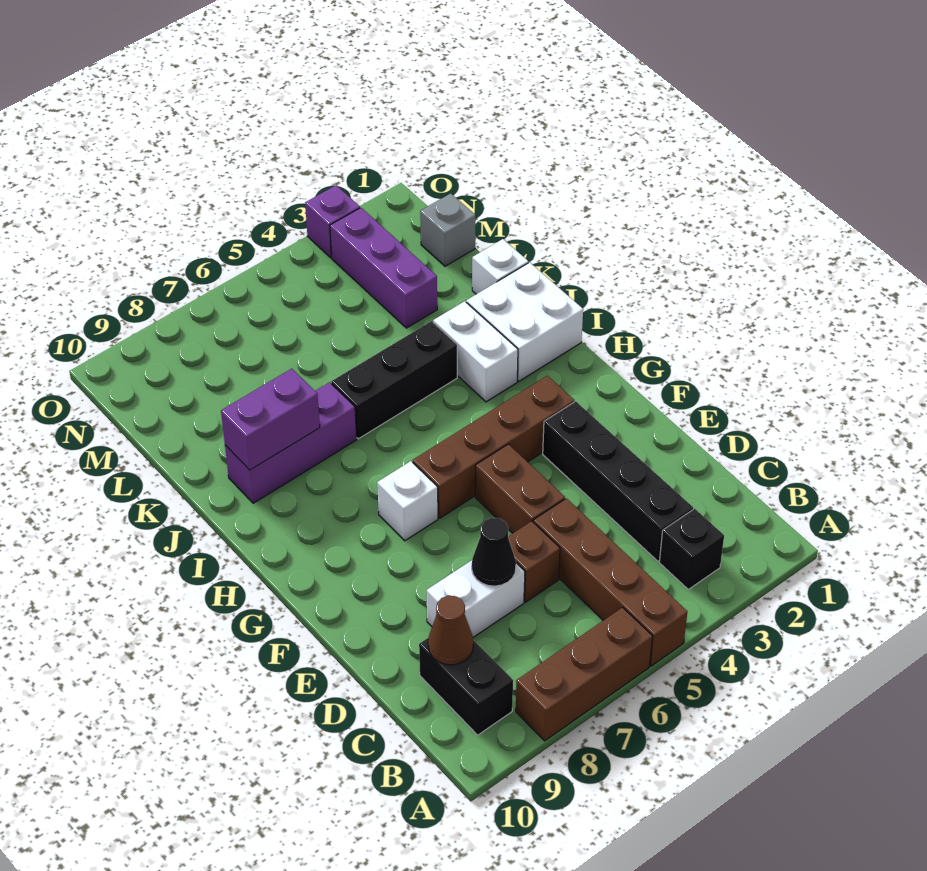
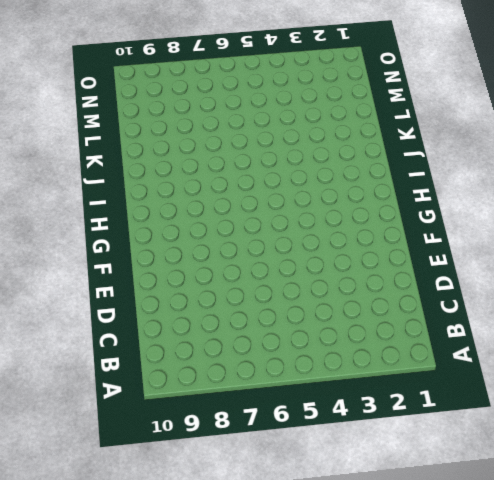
none -> brown 1x4 brick [533,498,687,666]
none -> brown 1x3 brick [516,607,652,741]
none -> black 1x1 brick [659,509,724,589]

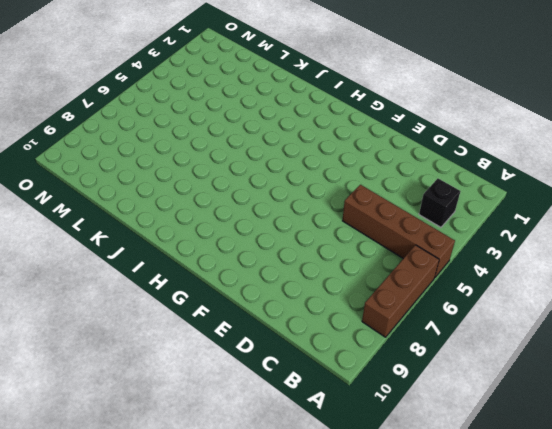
none -> black 1x2 brick [419,638,513,735]
none -> black 1x4 brick [543,401,693,561]
none -> brown 1x1 brick [508,521,560,602]

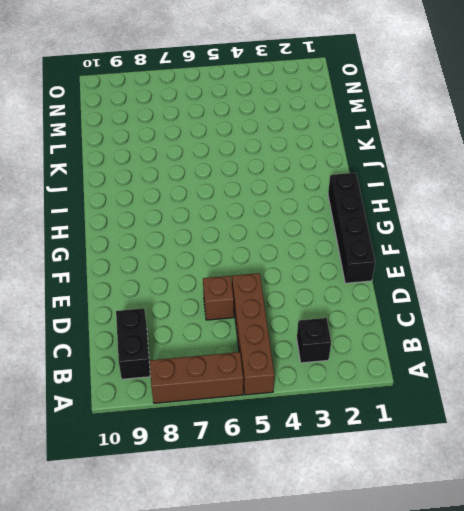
black 1x4 brick [328,173,375,283] -> black 1x4 brick moved to [543,401,693,561]
none -> white 1x2 brick [427,560,525,637]
none -> brown 1x2 brick [475,444,565,533]
none -> brown 1x4 brick [413,376,574,518]

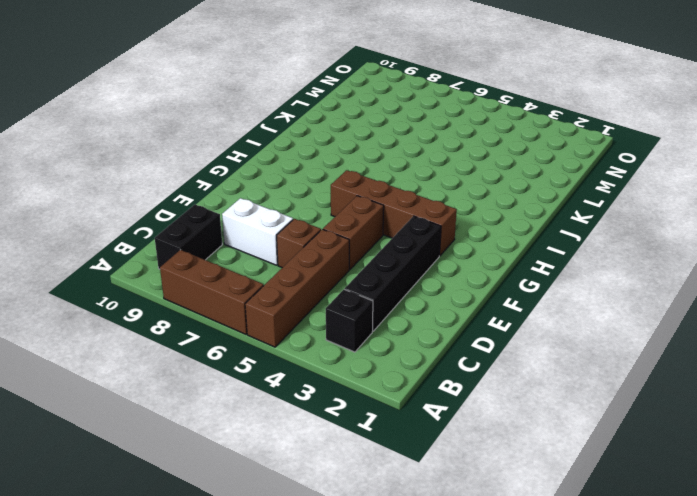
none -> white 1x1 brick [377,461,438,541]
none -> white 2x2 brick [466,262,583,381]
none -> white 1x2 brick [433,301,518,402]

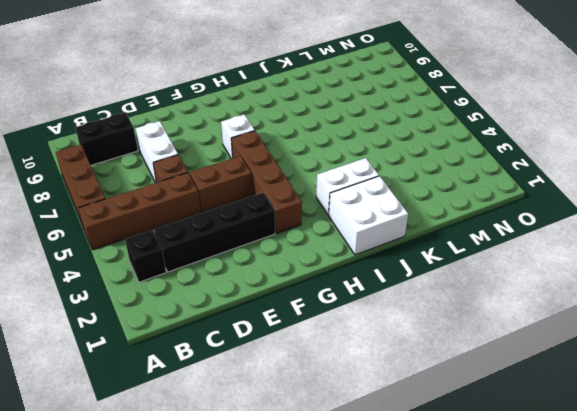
none -> black 1x3 brick [331,321,457,439]
none -> purple 1x3 brick [225,382,357,503]
none -> white 1x1 brick [472,239,528,294]

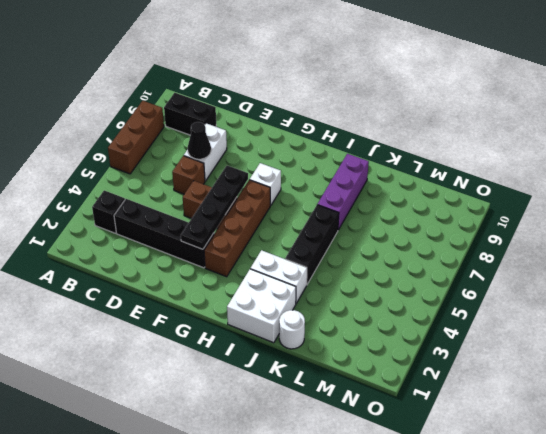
black 1x4 plate [181,166,248,249] -> none
white 1x1 round brick [279,310,305,349] -> white 1x1 brick [472,239,528,294]
none -> brown 1x4 brick [533,498,687,666]
none -> purple 1x3 brick [330,208,437,328]
none -> grey 1x1 brick [420,193,475,266]

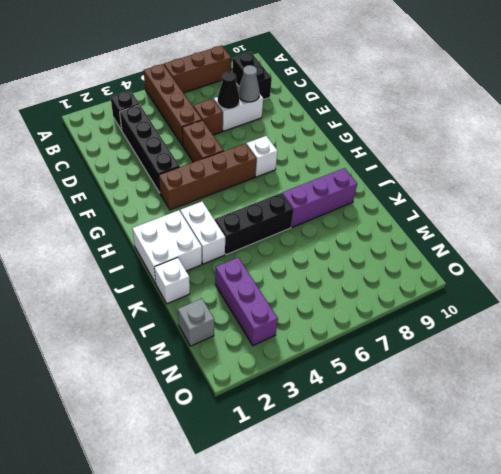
grey 1x1 cone [238,65,260,102] -> none
none -> purple 1x1 brick [305,185,360,258]
none -> brown 1x1 cone [428,596,473,665]
none -> purple 1x2 brick [221,369,320,470]

